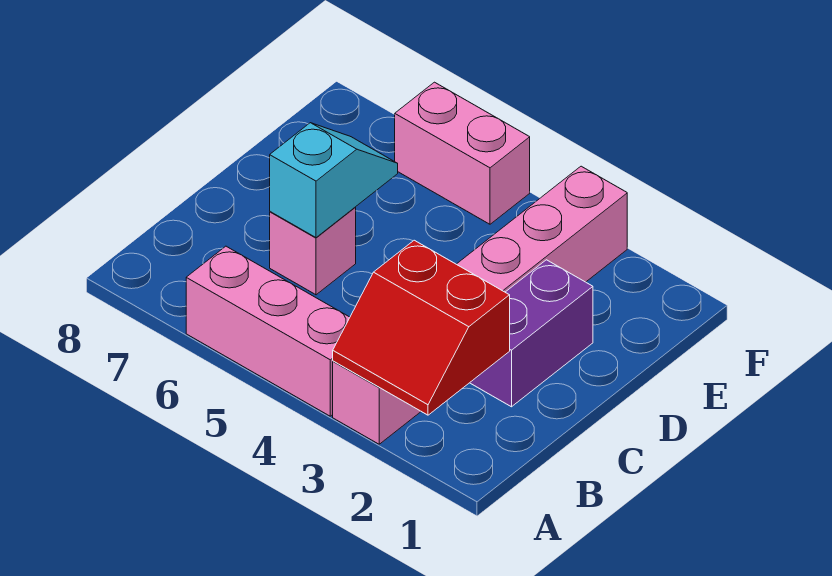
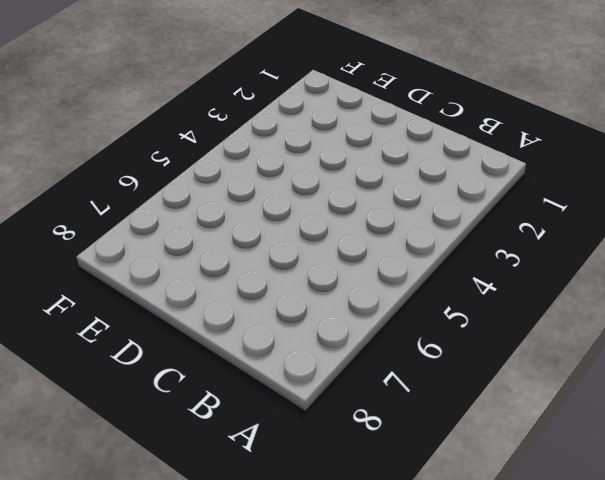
none -> pink 1x6 brick [333,166,627,444]
none -> pink 1x3 brick [186,246,350,416]

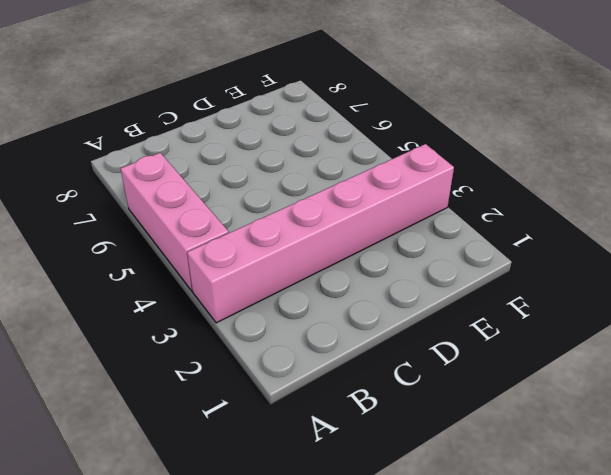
none -> purple 1x2 brick [470,260,593,407]
none -> pink 1x1 brick [270,207,356,295]

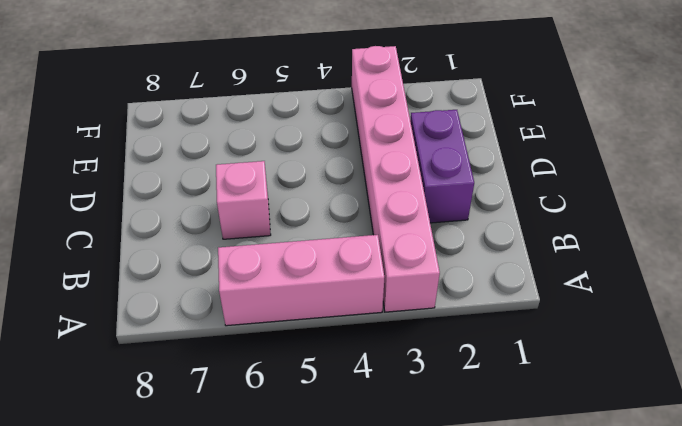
none -> pink 1x2 brick [395,82,530,224]
none -> red 2x2 slope [333,240,510,415]

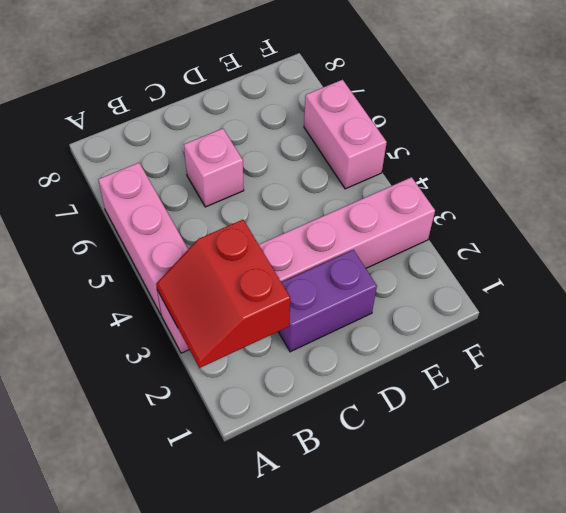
none -> cyan 1x2 slope [270,123,398,238]

